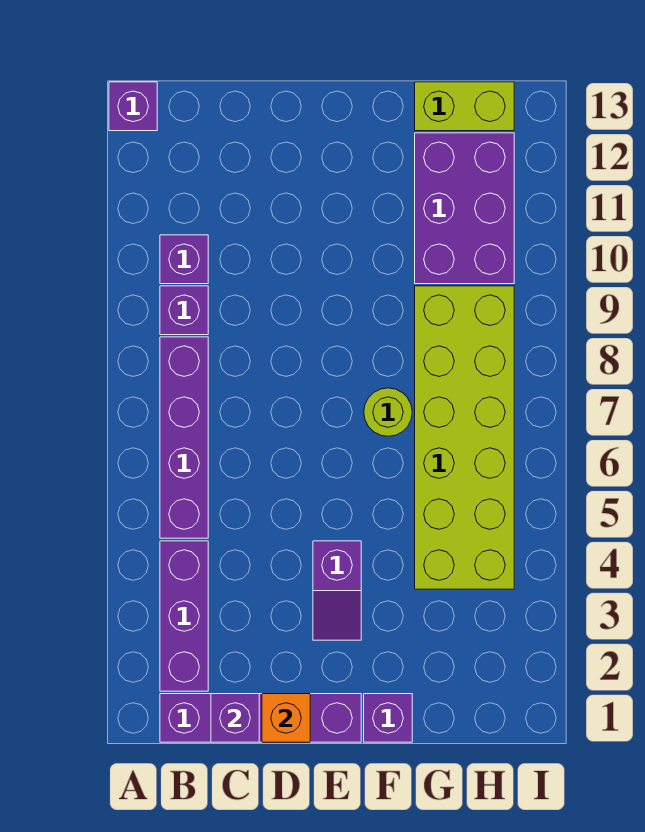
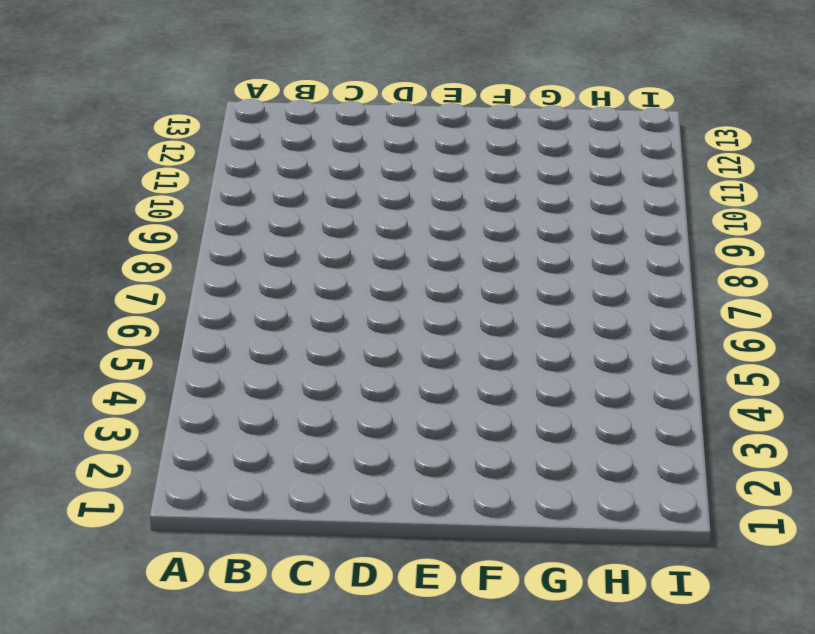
none -> purple 1x1 brick [109,82,157,131]
none -> purple 1x4 brick [160,694,361,742]
none -> purple 1x3 brick [160,541,208,691]

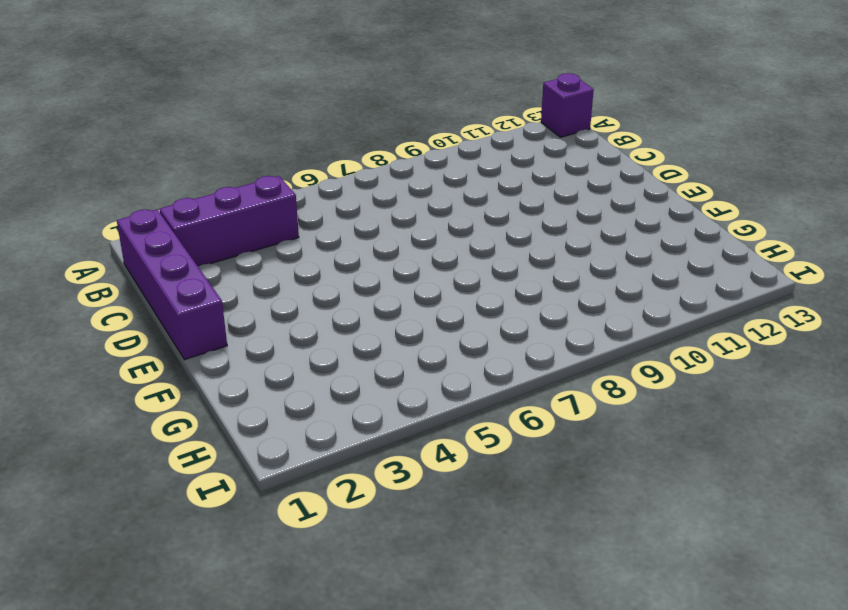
none -> purple 1x4 brick [160,337,208,538]
none -> purple 1x1 brick [160,286,208,335]
none -> purple 1x1 brick [160,235,208,284]

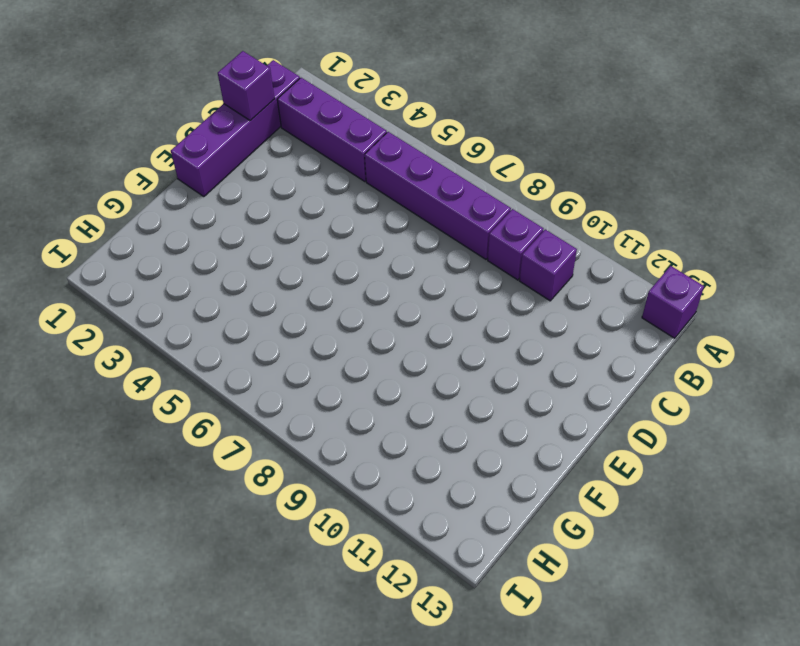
none -> purple 1x2 slope [313,541,361,640]
none -> purple 1x1 brick [364,694,412,742]
none -> lime 1x1 round brick [364,388,412,436]

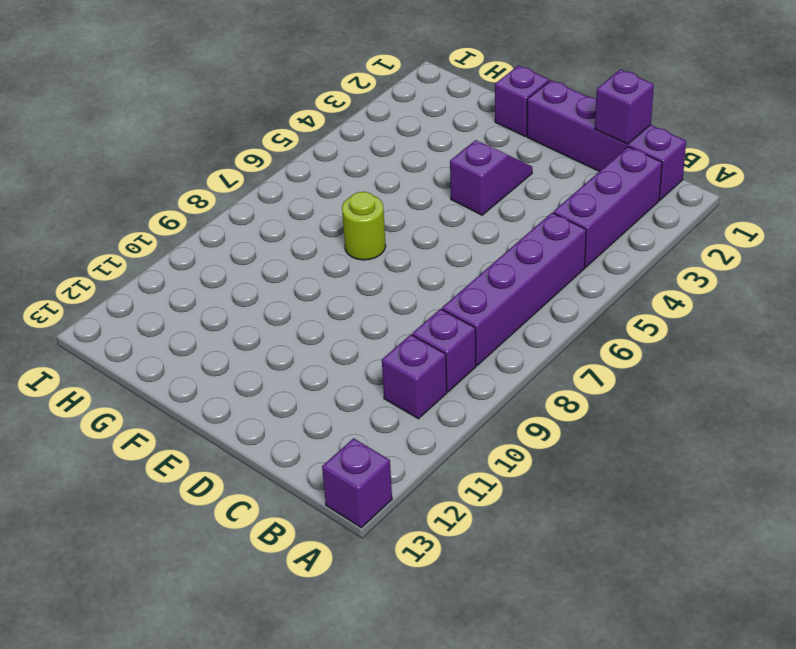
none -> lime 2x6 brick [415,286,514,589]
none -> purple 2x3 brick [415,133,514,284]
none -> lime 1x2 brick [415,82,514,131]

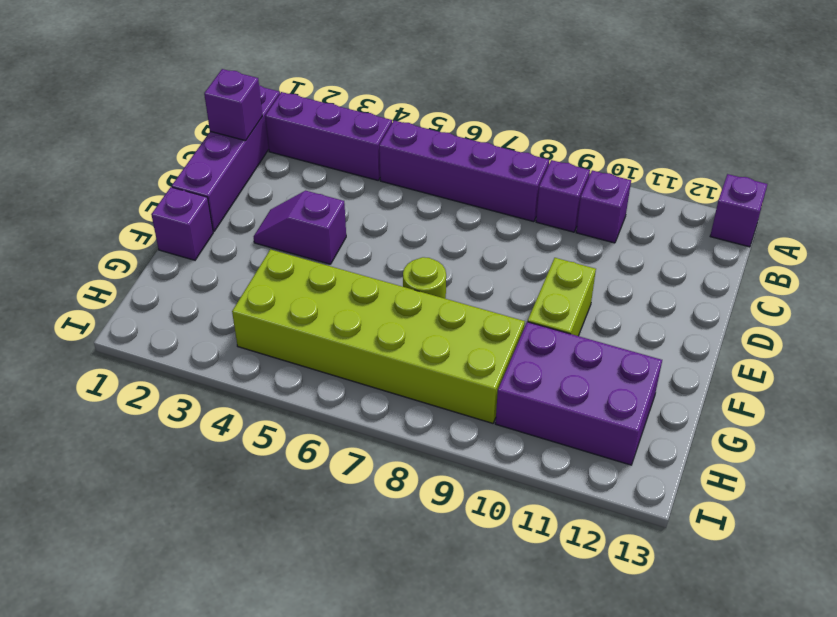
lime 1x2 brick [528,258,596,336] -> lime 1x2 brick moved to [415,82,514,131]
none -> orange 1x1 brick [262,694,310,742]

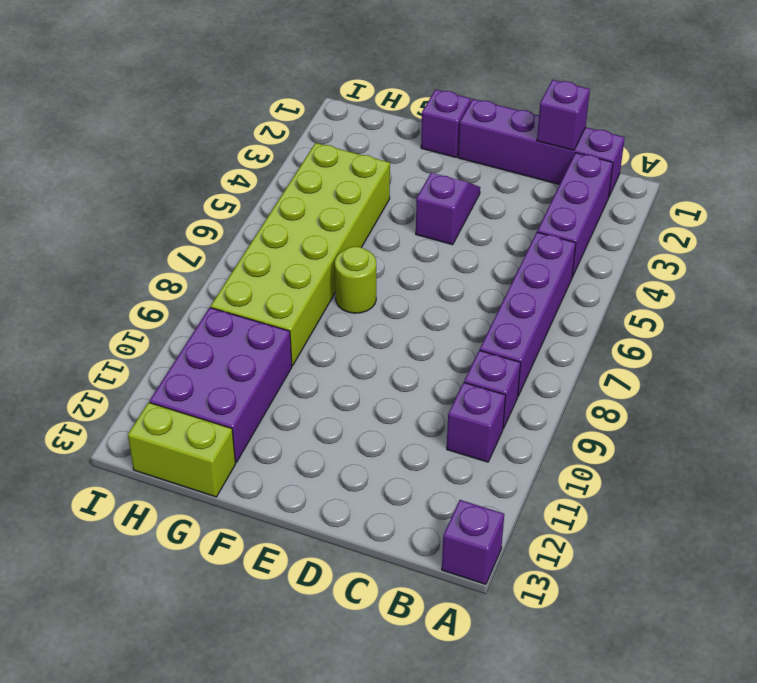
none -> orange 1x1 brick [262,694,310,742]

